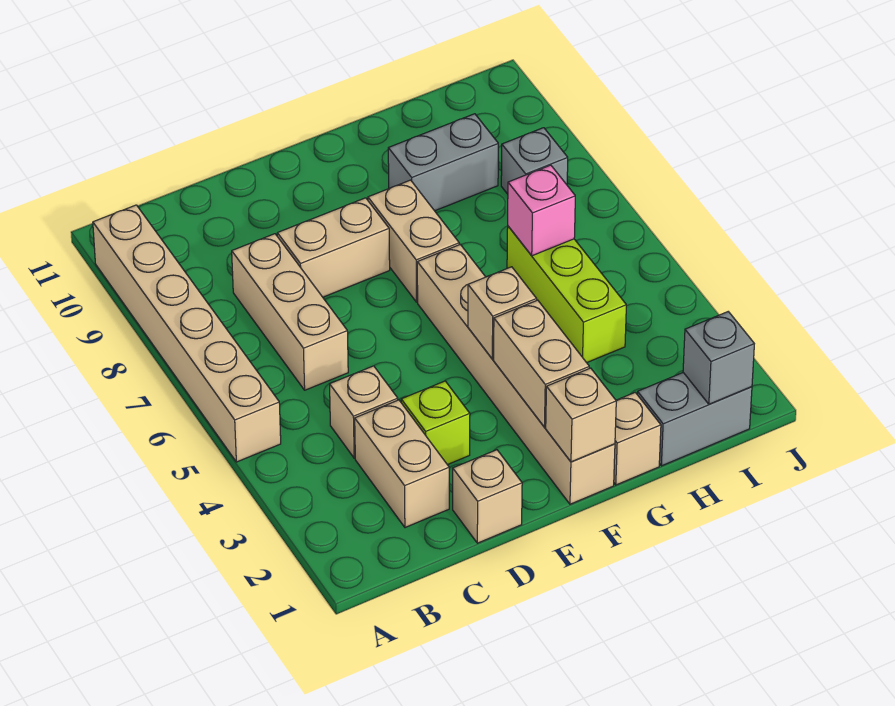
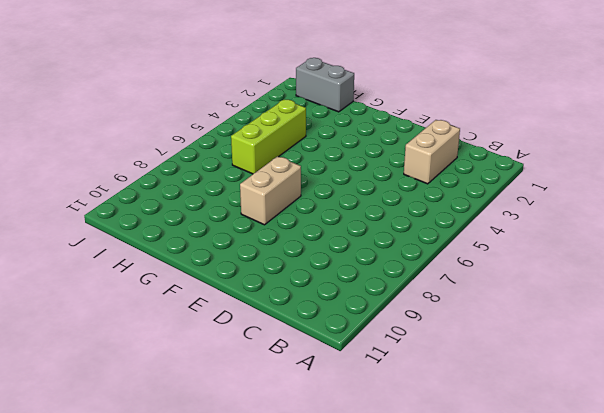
none -> tan 1x6 brick [93,205,281,462]
none -> tan 1x1 brick [330,366,398,458]
none -> tan 1x3 brick [232,234,348,390]

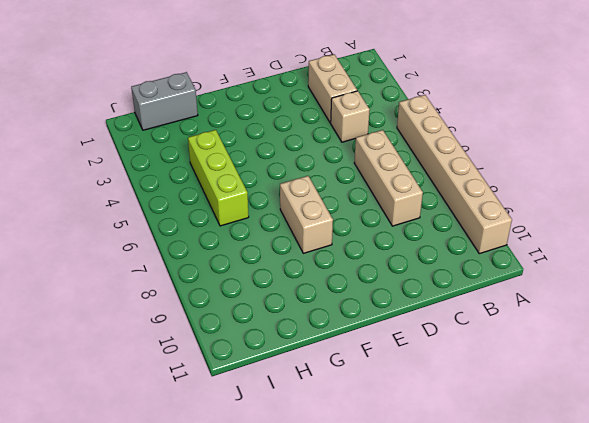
none -> tan 1x1 brick [453,450,522,543]
none -> lime 1x1 brick [401,381,470,465]
none -> tan 1x2 brick [277,198,390,297]

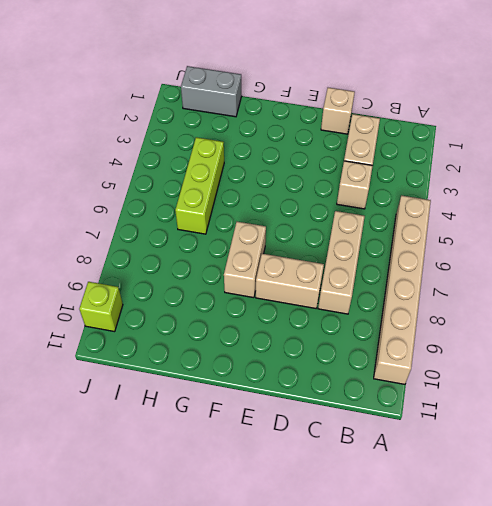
lime 1x1 brick [79,282,123,332] -> lime 1x1 brick moved to [401,381,470,465]
none -> tan 1x6 brick [417,244,615,504]
none -> tan 1x1 brick [614,392,661,485]
none -> grey 1x2 brick [388,114,498,211]

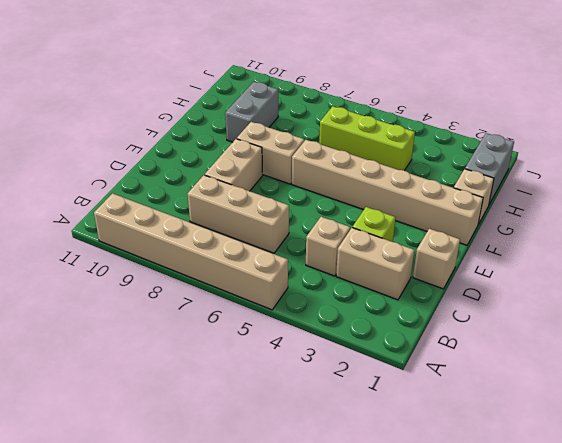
none -> grey 1x1 brick [501,128,568,194]
none -> tan 1x1 brick [546,368,616,462]
none -> tan 1x2 brick [494,300,589,427]

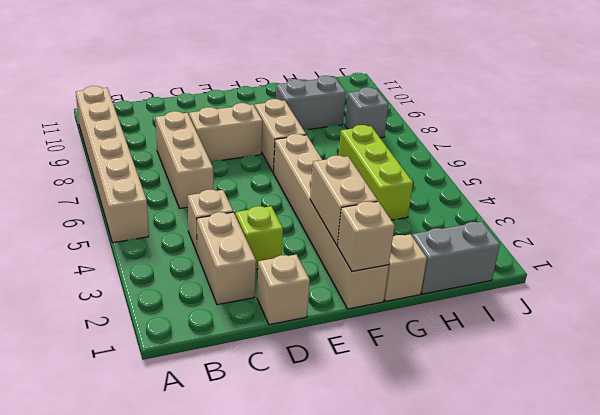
none -> tan 1x1 brick [468,267,537,359]
none -> pink 1x1 brick [508,165,575,256]
none -> grey 1x1 brick [683,312,754,404]

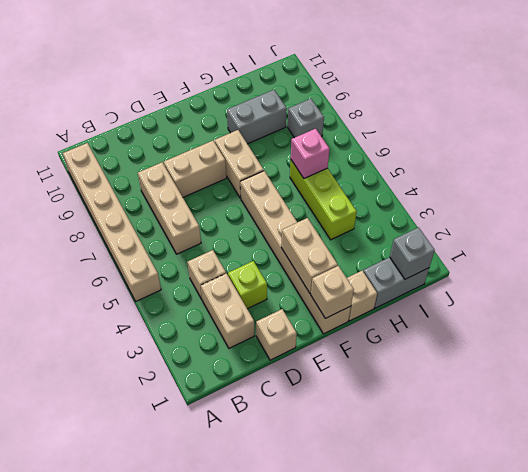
none -> tan 1x1 brick [468,267,537,359]

